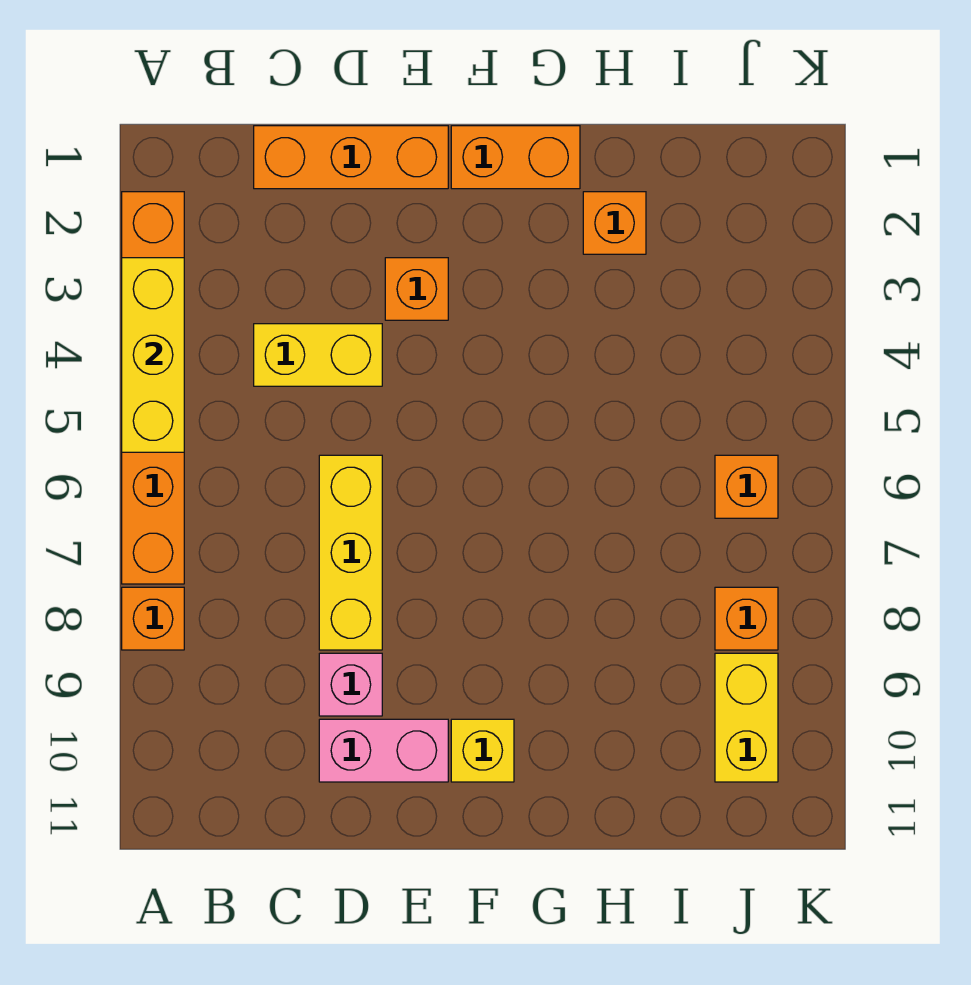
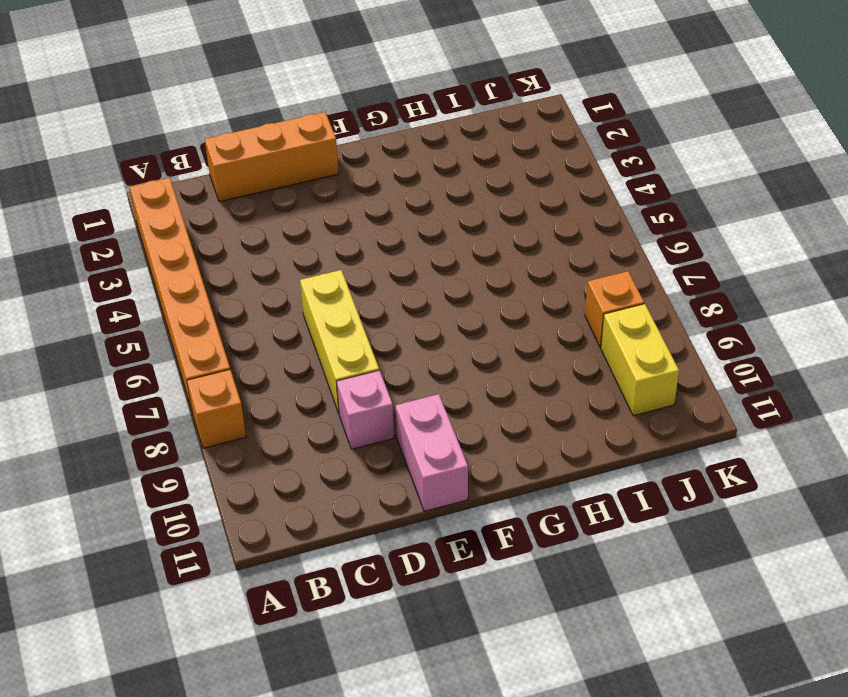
pink 1x2 brick [396,394,468,511] -> pink 1x2 brick turned to [319,719,448,782]
none -> yellow 1x2 brick [254,324,382,386]
none -> orange 1x1 brick [385,258,448,320]
none -> orange 1x2 brick [451,126,580,189]

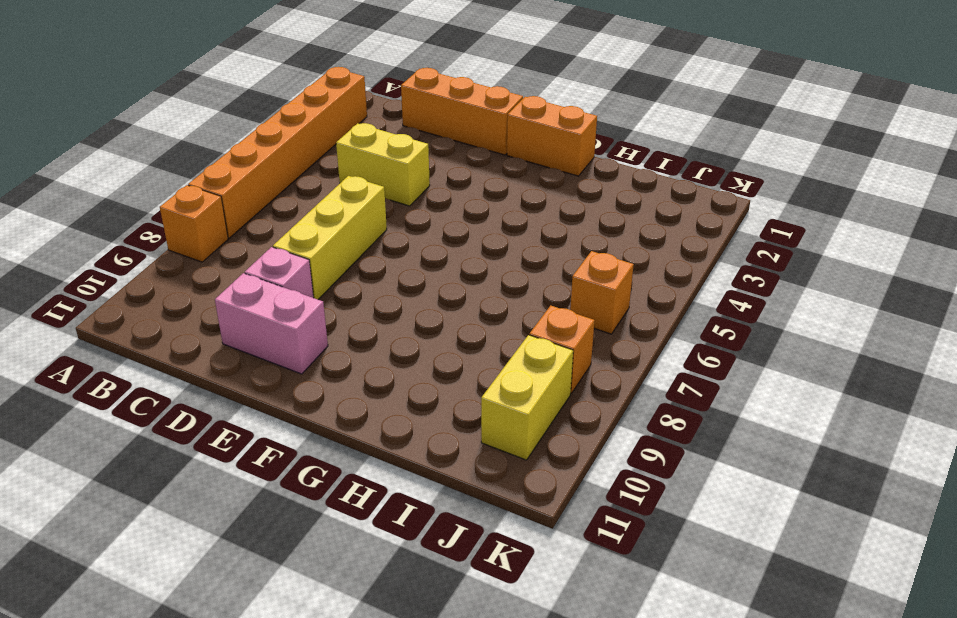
none -> orange 1x1 brick [385,258,448,320]
none -> yellow 1x1 brick [451,719,514,782]
none -> orange 1x1 brick [583,192,646,254]

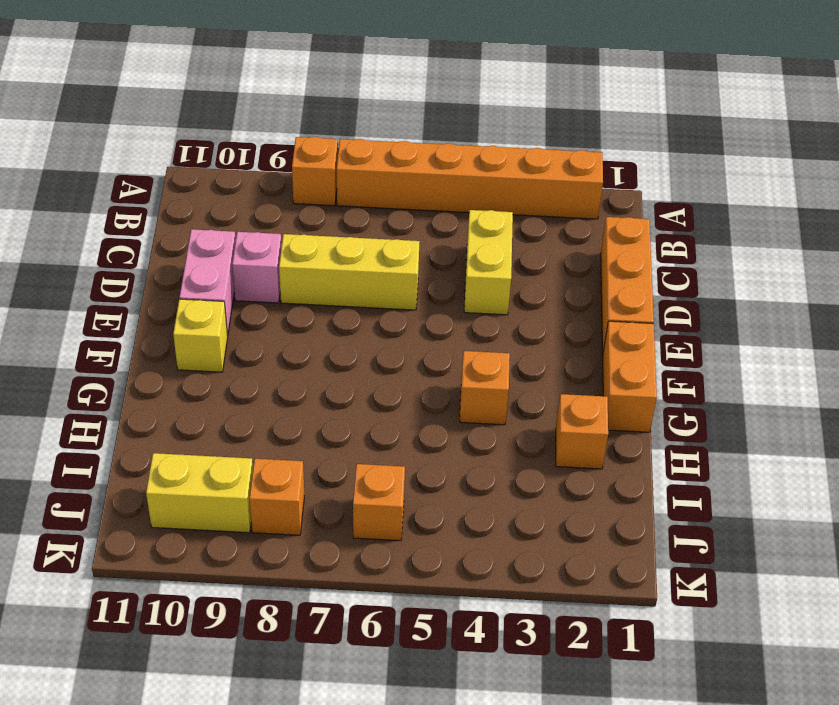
orange 1x1 brick [460,351,510,425] -> orange 1x1 brick moved to [385,258,448,320]
none -> yellow 1x3 brick [122,258,184,452]

